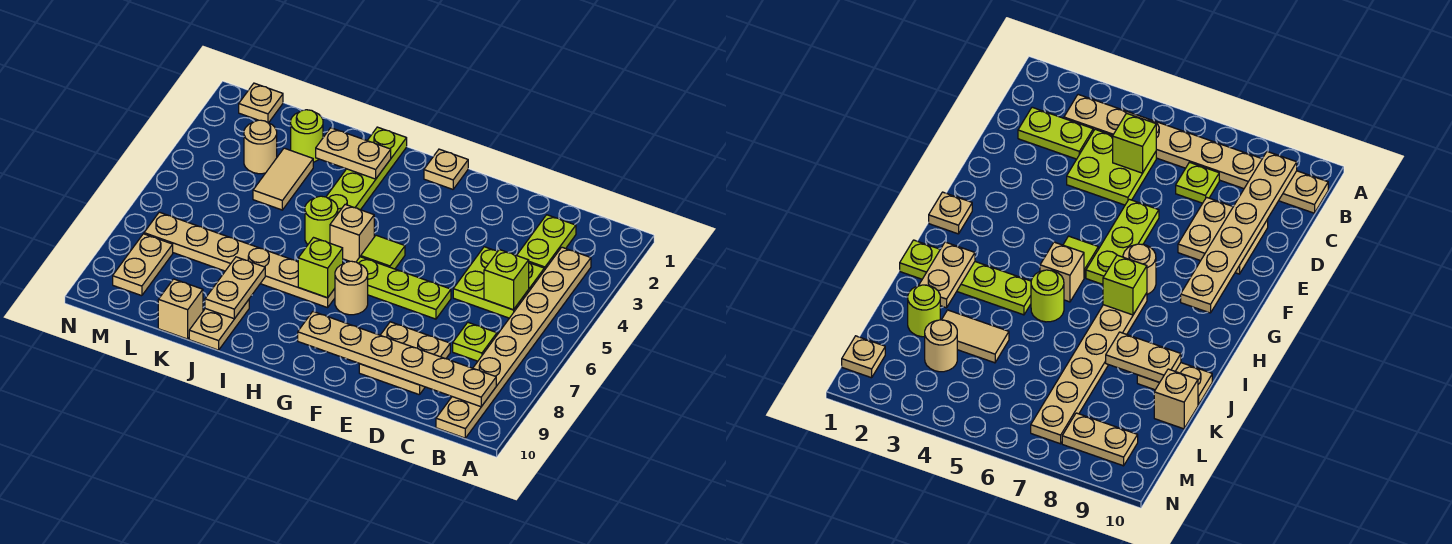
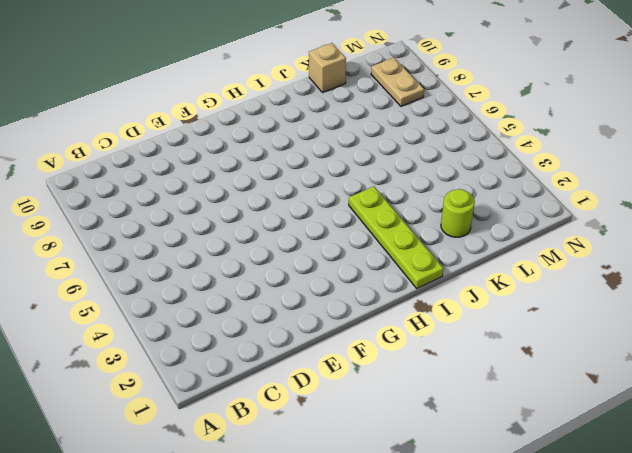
none -> tan 1x8 plate [436,247,591,438]
none -> lime 1x2 plate [517,215,576,270]
none -> lime 2x2 plate [453,247,544,318]

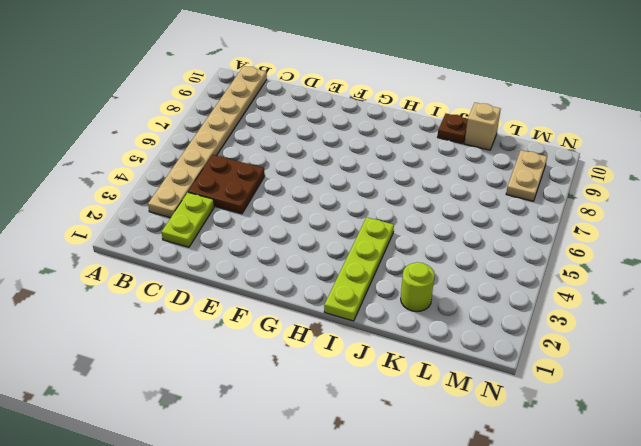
brown 2x2 plate [188,155,265,214] -> lime 2x2 plate [453,247,544,318]
brown 1x1 plate [438,114,468,144] -> tan 1x2 plate [189,300,249,350]
none -> lime 1x1 plate [453,322,497,361]
none -> tan 2x2 plate [359,322,450,395]
none -> lime 1x3 plate [356,257,451,319]

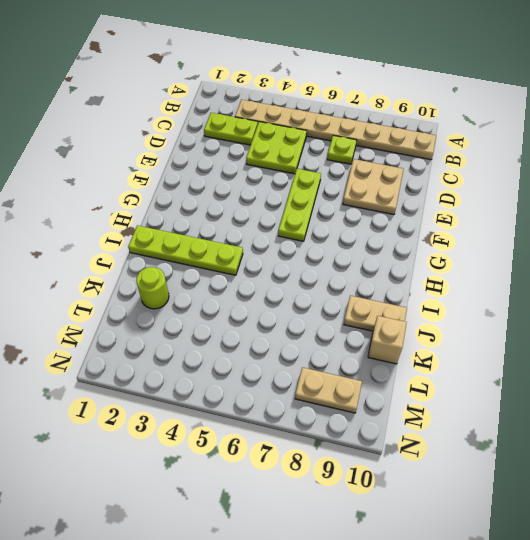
none -> tan 1x1 plate [424,149,468,189]
none -> lime 1x1 tile [361,235,405,269]
none -> tan 1x1 round brick [335,261,368,315]

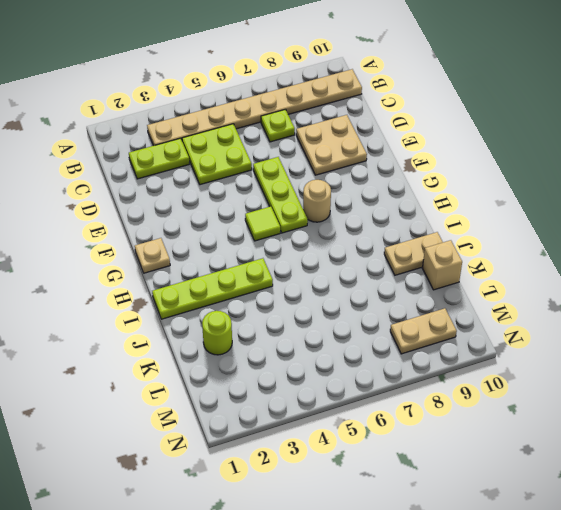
none -> tan 1x1 brick [330,204,374,262]
none -> tan 1x6 plate [144,212,335,308]
none -> lime 1x1 round brick [305,196,338,244]

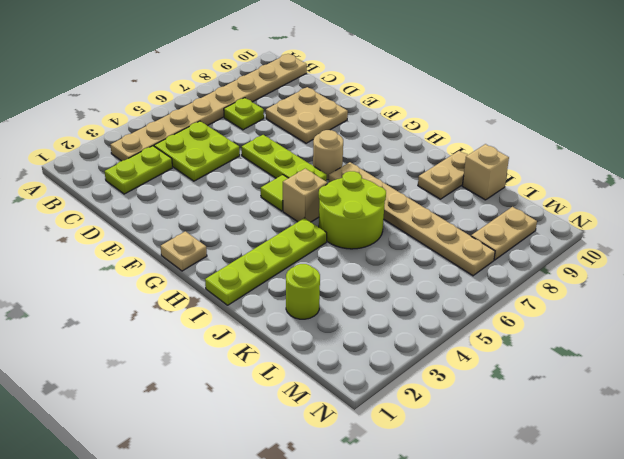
lime 2x2 round brick [319,171,386,249] -> lime 1x1 round brick [305,196,338,244]
none -> tan 1x2 tile [253,148,313,210]
none -> tan 1x1 round brick [244,120,277,174]
none -> tan 1x1 plate [239,83,283,123]

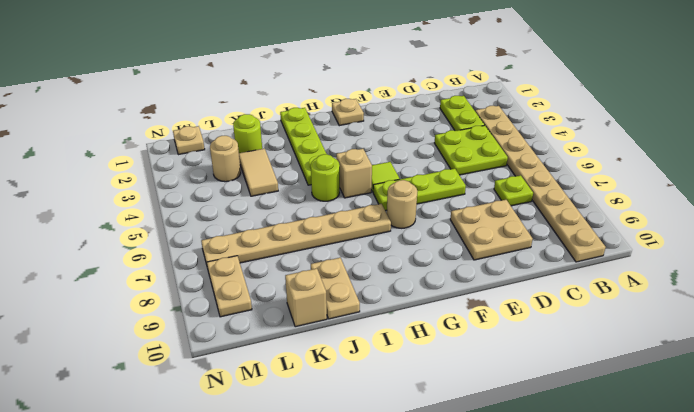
none -> tan 1x6 plate [298,312,496,407]
none -> lime 1x1 brick [484,249,529,310]
none -> lime 1x1 brick [298,238,343,298]

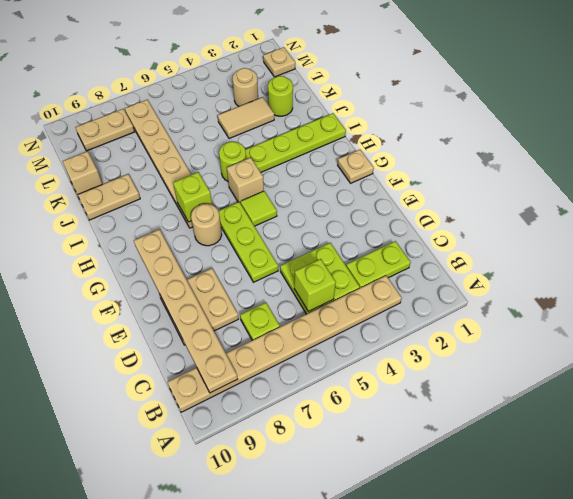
none -> tan 1x2 plate [316,128,391,179]
none -> tan 1x2 plate [205,257,265,319]

